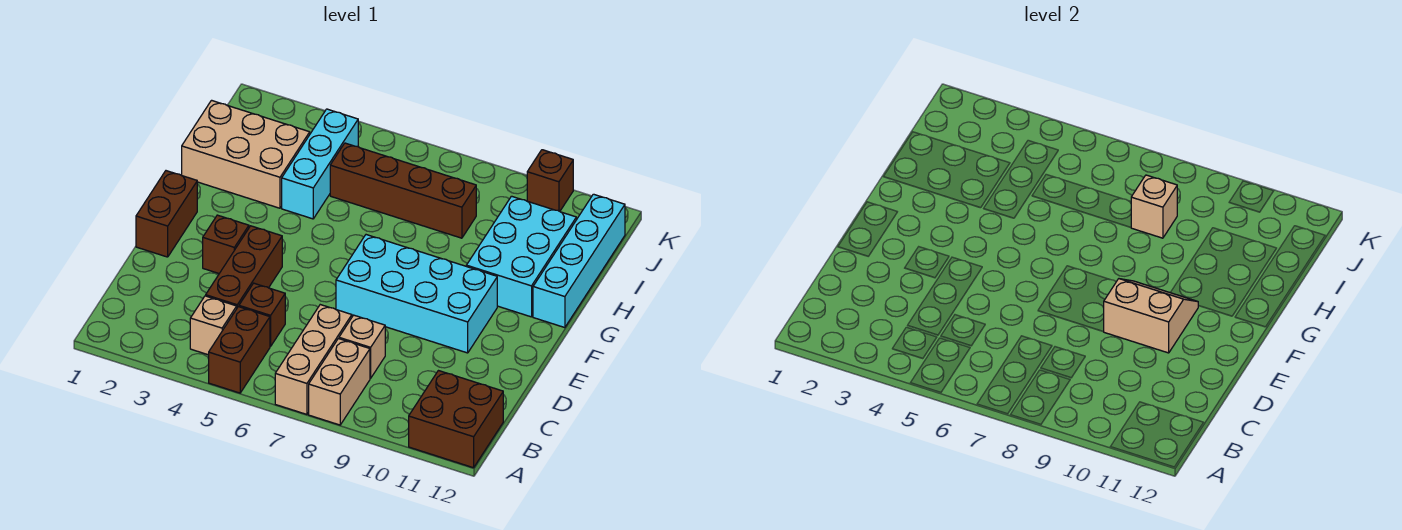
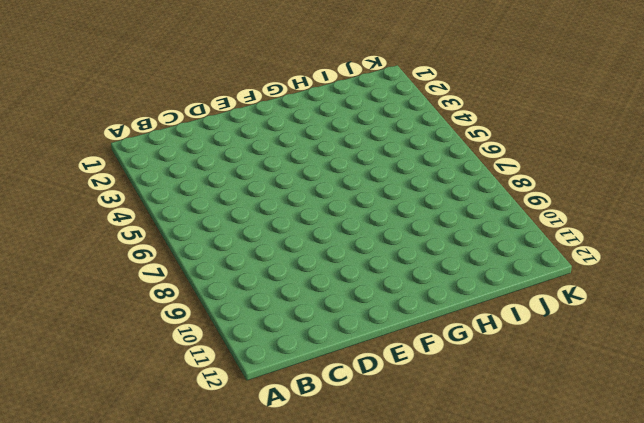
none -> brown 1x2 brick [209,307,270,393]
none -> tan 1x3 brick [275,305,352,414]
none -> tan 1x2 brick [309,339,370,425]

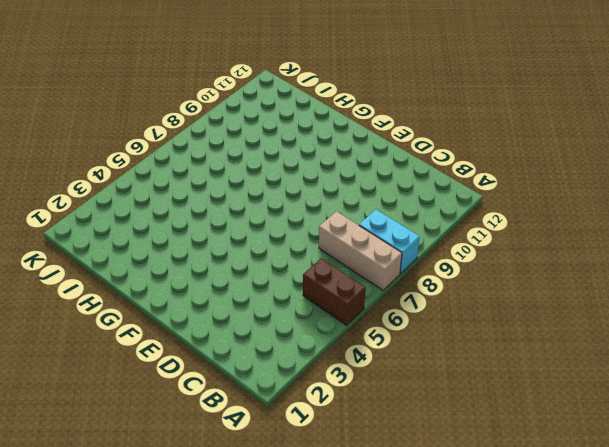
cyan 1x2 brick [359,210,419,273] -> tan 1x2 brick [309,339,370,425]
none -> brown 2x2 brick [409,371,503,468]
none -> tan 1x1 brick [190,296,237,355]
none -> brown 1x3 brick [206,226,282,307]

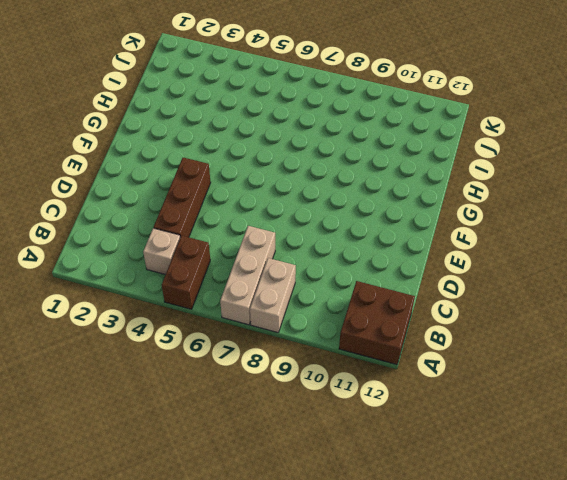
none -> brown 1x1 brick [239,283,285,346]
none -> tan 1x1 brick [339,315,385,378]
none -> brown 1x2 brick [136,171,197,257]

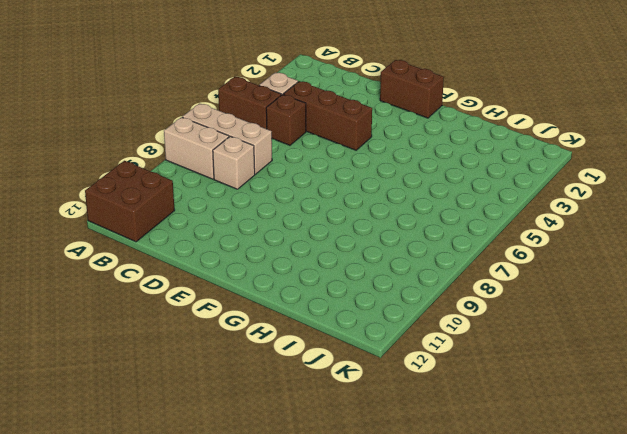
none -> brown 1x1 brick [203,215,249,273]
none -> cyan 2x4 brick [336,235,497,353]
none -> cyan 2x3 brick [466,196,576,317]

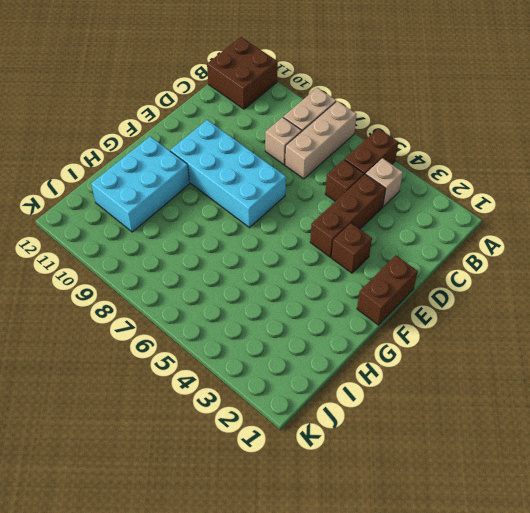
none -> cyan 1x4 brick [533,194,625,328]
none -> tan 2x3 brick [182,100,310,208]
none -> cyan 1x3 brick [282,109,358,219]

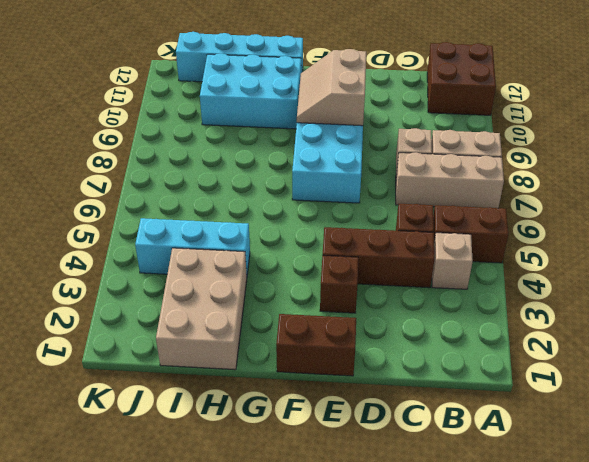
none -> brown 1x4 brick [330,143,476,238]
none -> brown 1x1 brick [527,150,573,211]
none -> tan 1x1 brick [1131,175,1177,238]

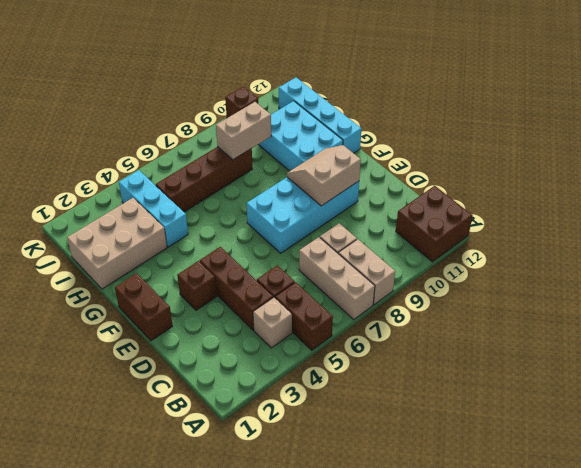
tan 1x2 brick [216,102,271,160] -> tan 1x1 brick [1131,175,1177,238]

